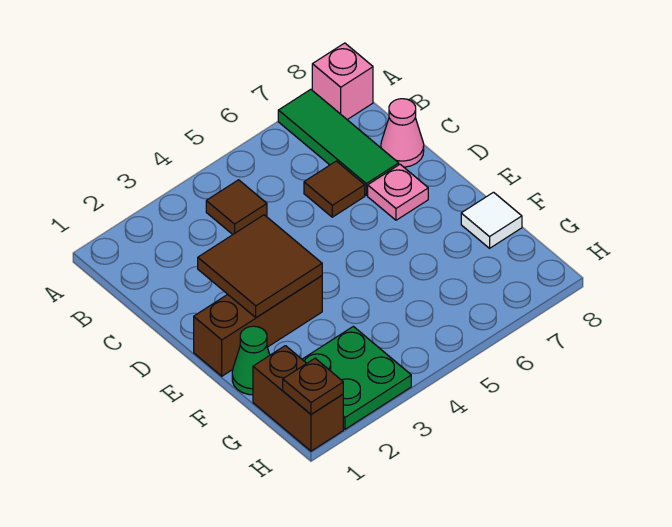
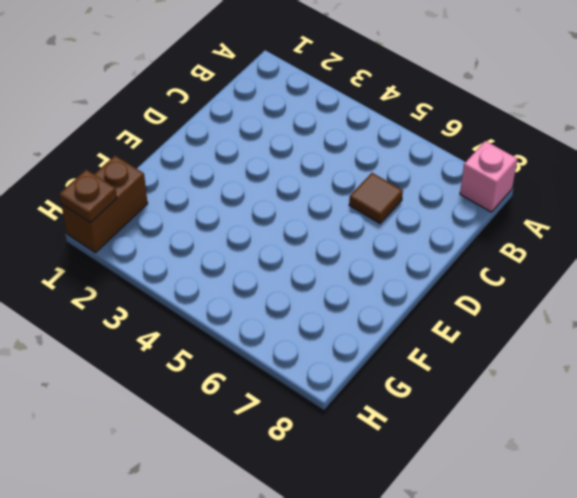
none -> green 1x3 tile [278,89,399,195]
none -> brown 1x1 tile [206,180,267,234]
none -> pink 1x1 cone [381,99,424,167]

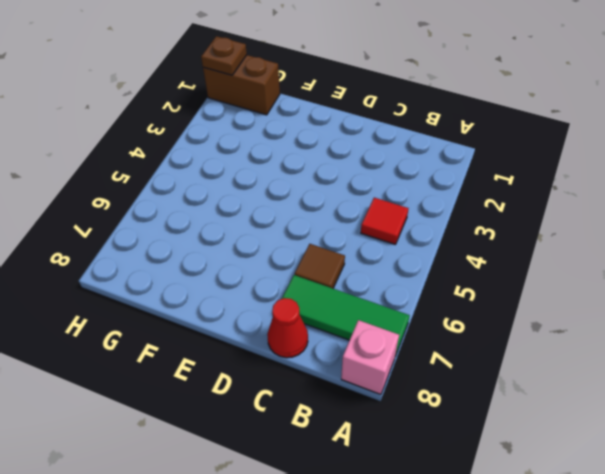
red 1x1 tile [361,198,409,244] -> brown 1x1 tile [206,180,267,234]
red 1x1 cone [267,298,308,358] -> pink 1x1 cone [381,99,424,167]
none -> pink 1x1 plate [368,164,428,220]
none -> brown 1x3 brick [194,276,322,376]
none -> green 1x1 cone [232,326,270,395]

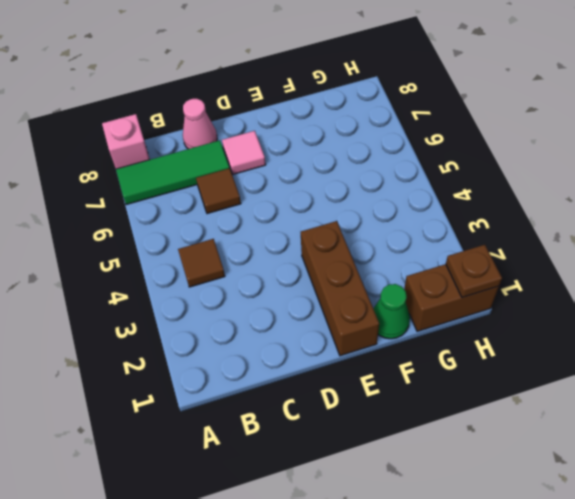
pink 1x1 tile [222,131,266,174] -> pink 1x1 plate [368,164,428,220]
none -> white 1x1 tile [461,192,522,248]
none -> green 2x2 plate [302,326,411,429]
none -> brown 2x2 tile [198,215,322,318]

